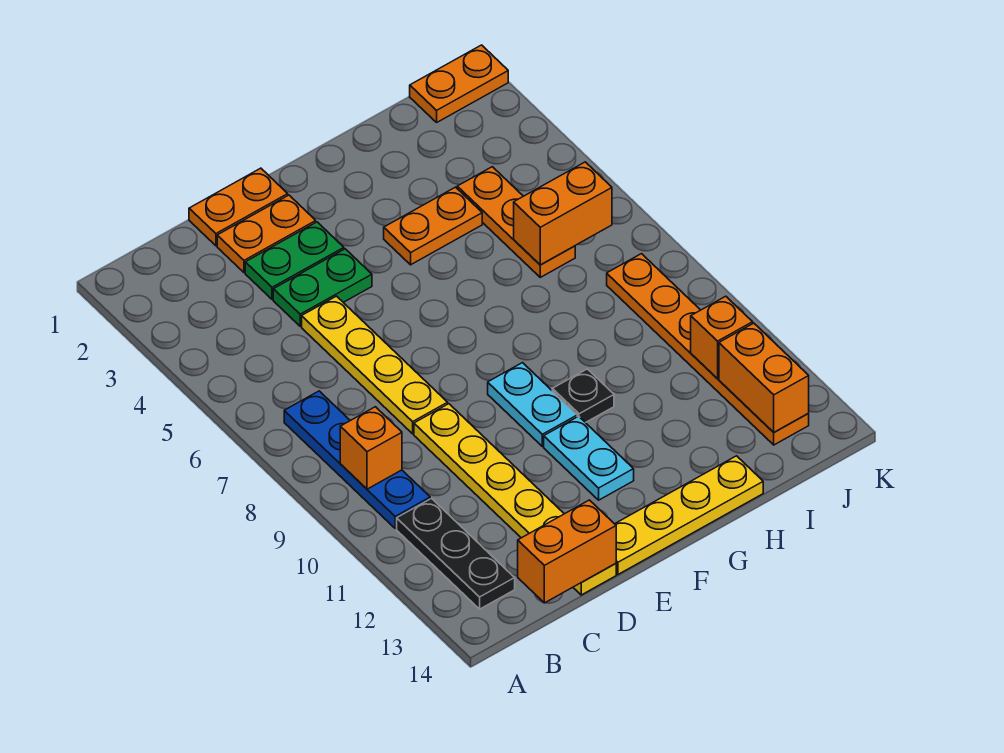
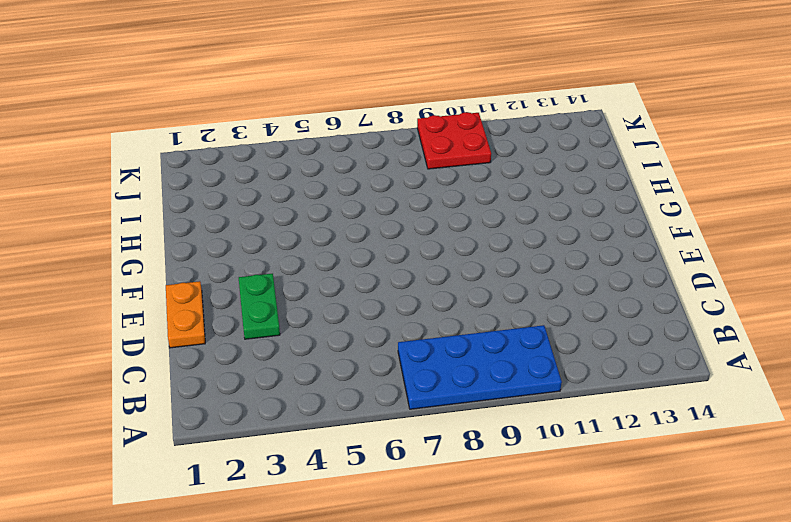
blue 2x4 plate [398,325,562,409] -> blue 1x4 plate [284,391,430,529]
red 2x2 plate [417,112,491,169] -> orange 1x6 plate [607,254,809,445]
none -> black 1x3 plate [397,499,515,609]
none -> orange 1x2 plate [217,195,316,273]
none -> green 1x2 plate [273,249,372,326]

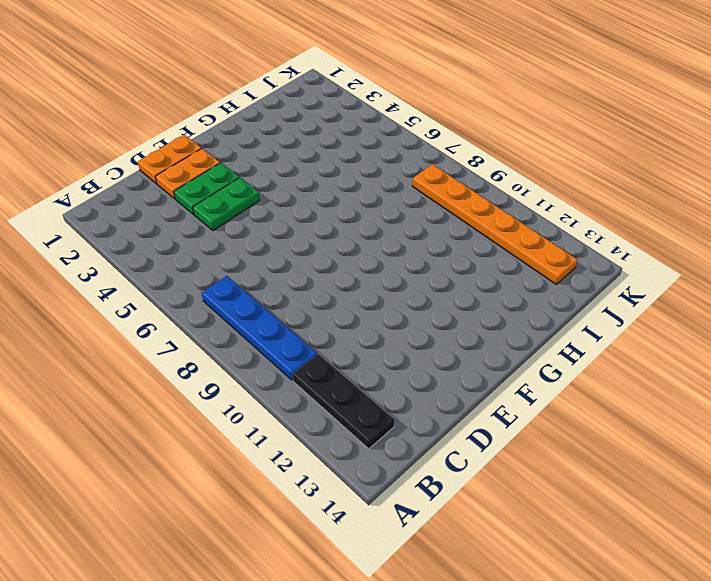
none -> yellow 1x4 plate [302,296,448,434]
none -> yellow 1x6 plate [414,404,616,595]
none -> yellow 1x4 plate [615,456,763,574]

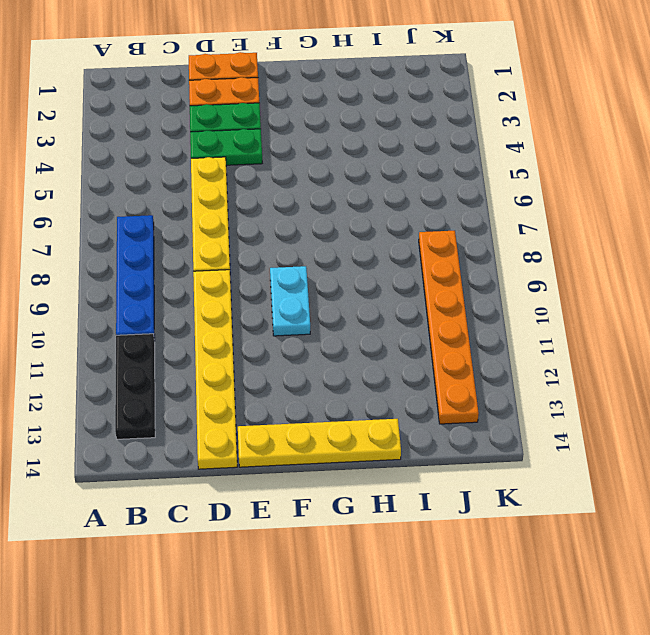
none -> cyan 1x2 plate [544,416,634,500]
none -> orange 1x2 plate [384,187,482,265]
none -> black 1x1 plate [552,369,614,423]

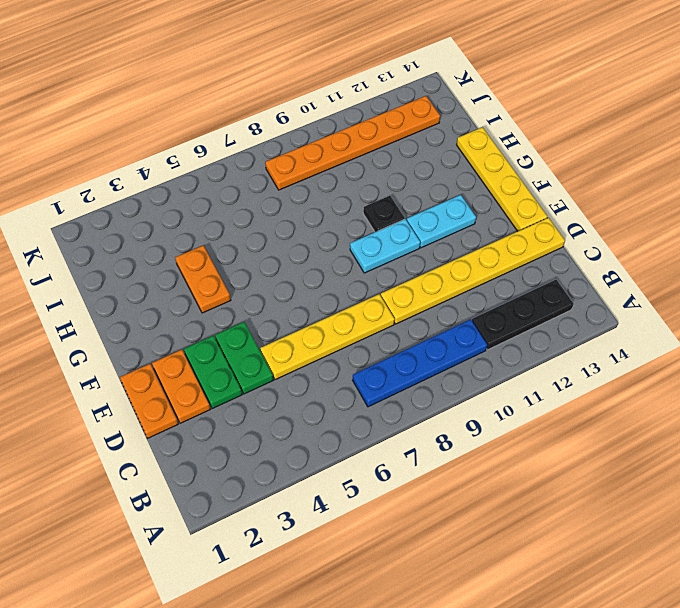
none -> orange 1x3 plate [457,167,575,277]
none -> orange 1x2 plate [410,45,508,122]
none -> orange 1x1 brick [340,407,402,489]

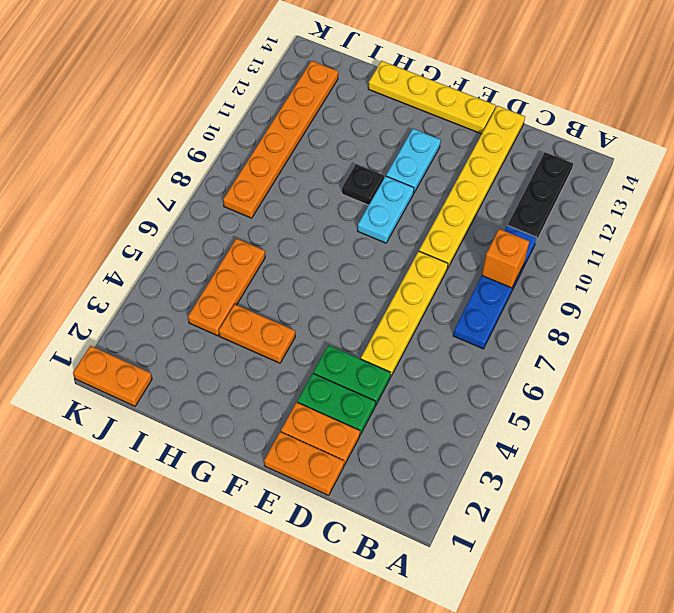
none -> orange 1x2 brick [518,500,616,603]
none -> orange 1x2 brick [514,162,612,265]
none -> orange 1x1 brick [691,296,753,378]

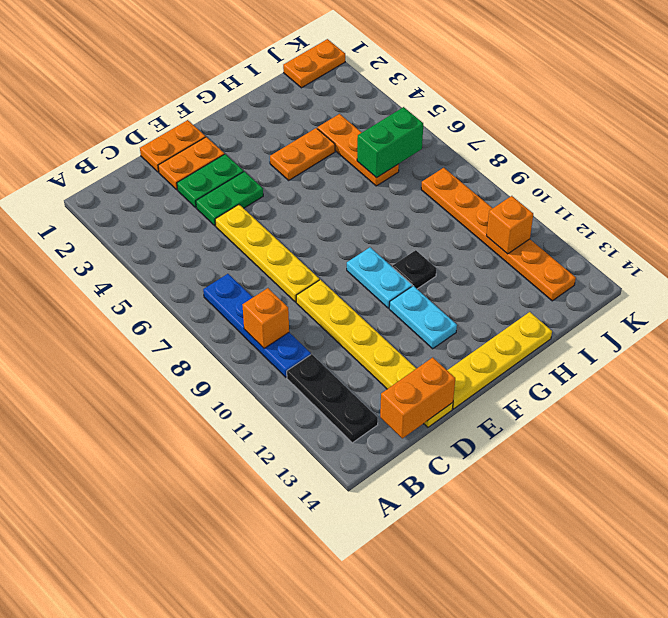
green 1x2 brick [357,107,423,178] -> orange 1x2 brick [514,162,612,265]
none -> orange 1x2 brick [719,323,809,432]

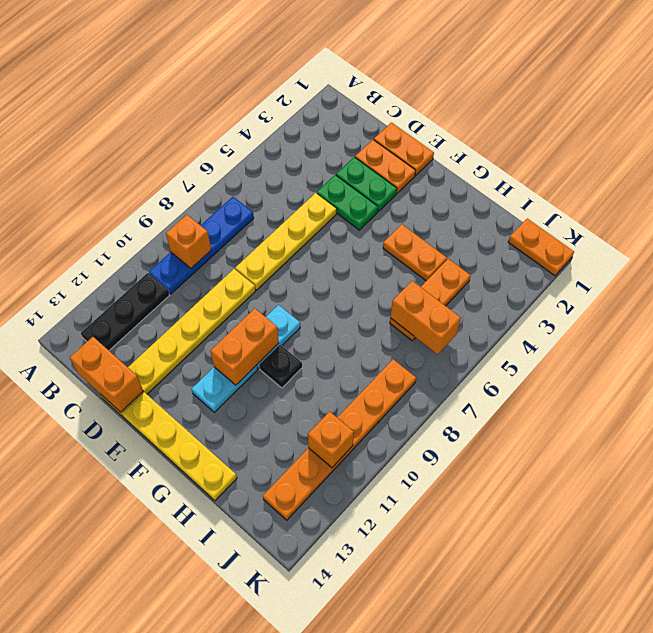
orange 1x2 brick [210,308,279,385] -> orange 1x2 brick moved to [719,323,809,432]

